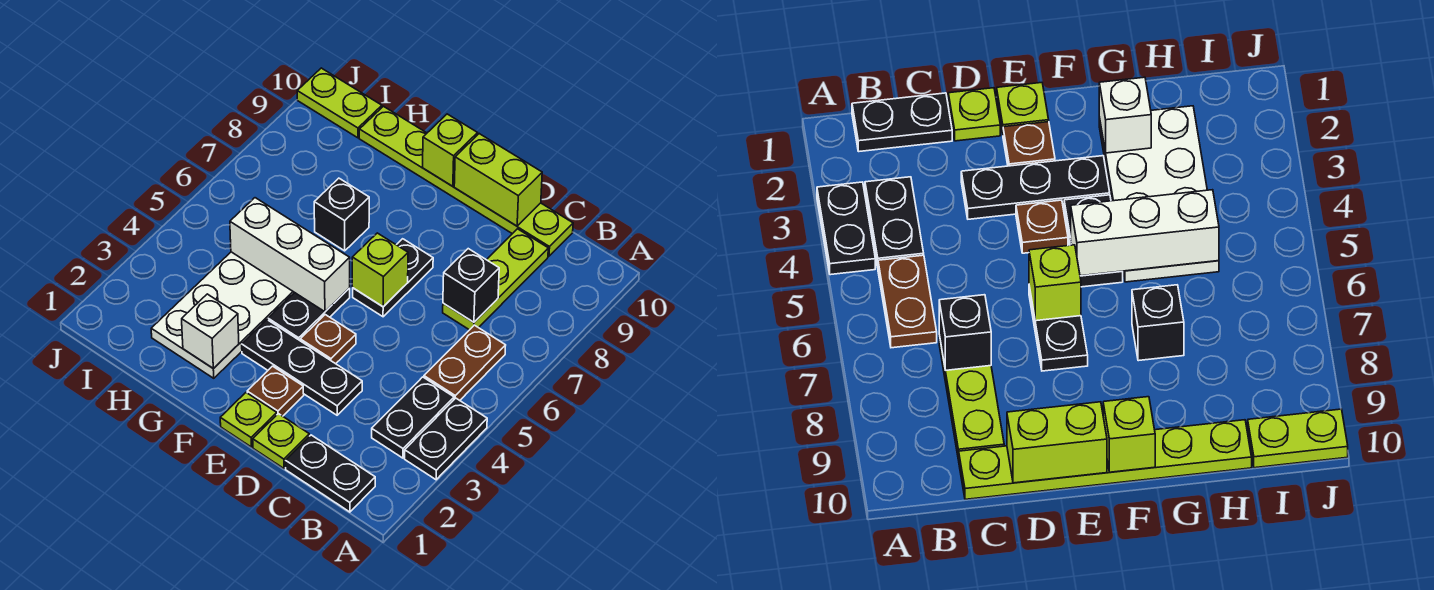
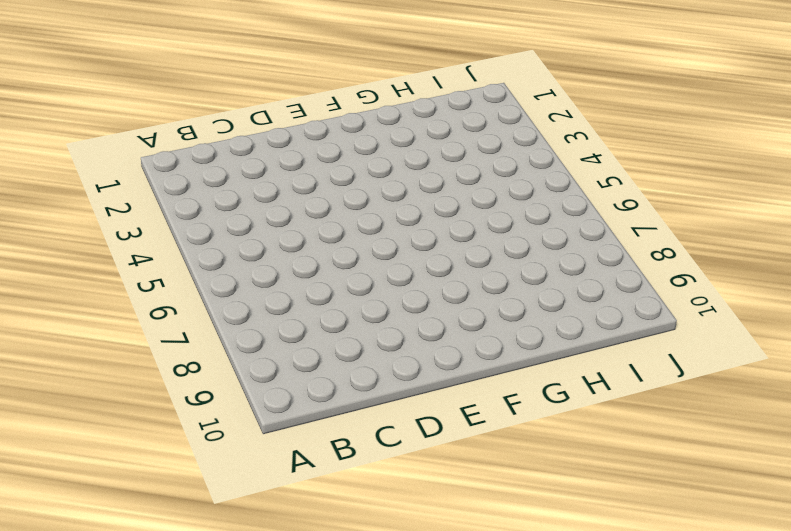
none -> black 1x2 plate [405,398,487,480]
none -> black 1x2 plate [285,435,375,512]
none -> black 1x2 plate [372,377,454,458]

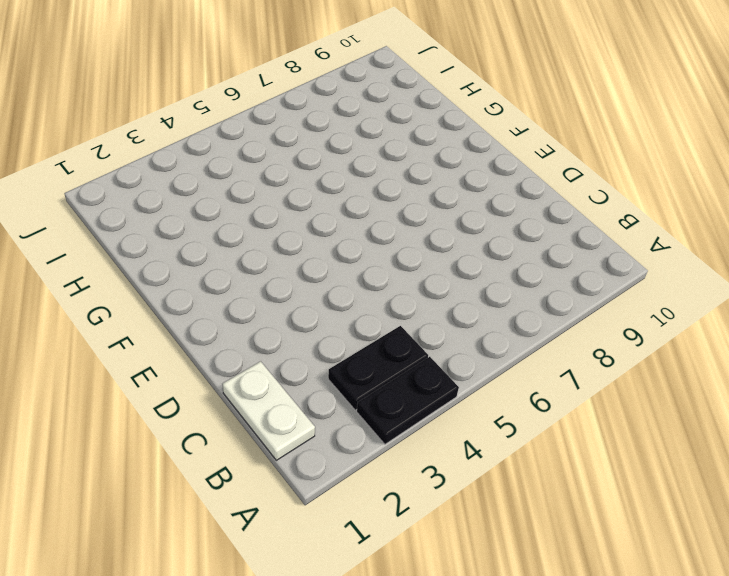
white 1x2 plate [222,361,315,460] -> black 1x2 plate [285,435,375,512]
none -> brown 1x2 plate [424,325,506,400]
none -> lime 1x3 plate [443,229,548,330]
none -> lime 1x6 plate [359,106,573,256]

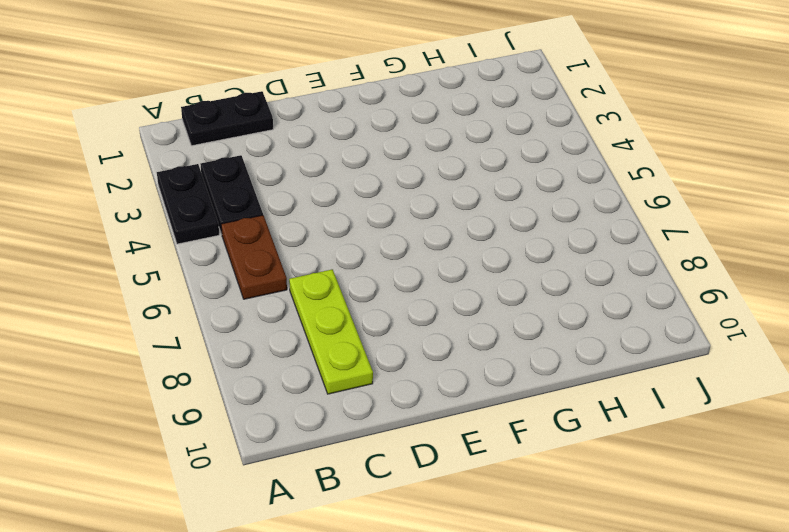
none -> lime 1x6 plate [359,106,573,256]
none -> lime 1x1 plate [253,414,309,468]
none -> black 1x3 plate [242,320,362,415]

